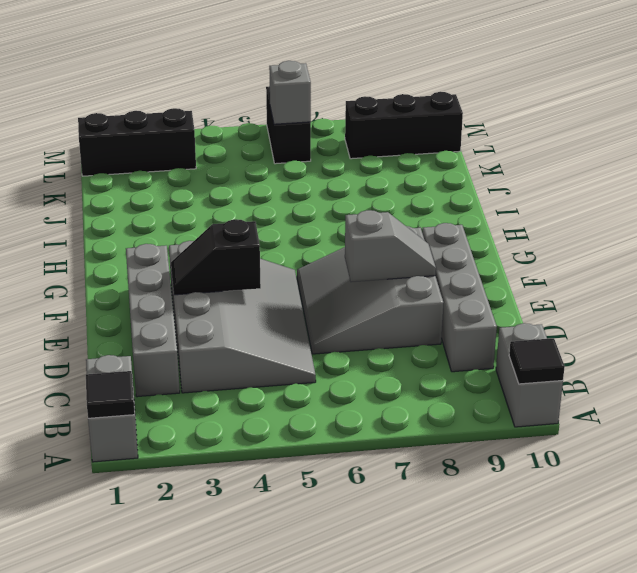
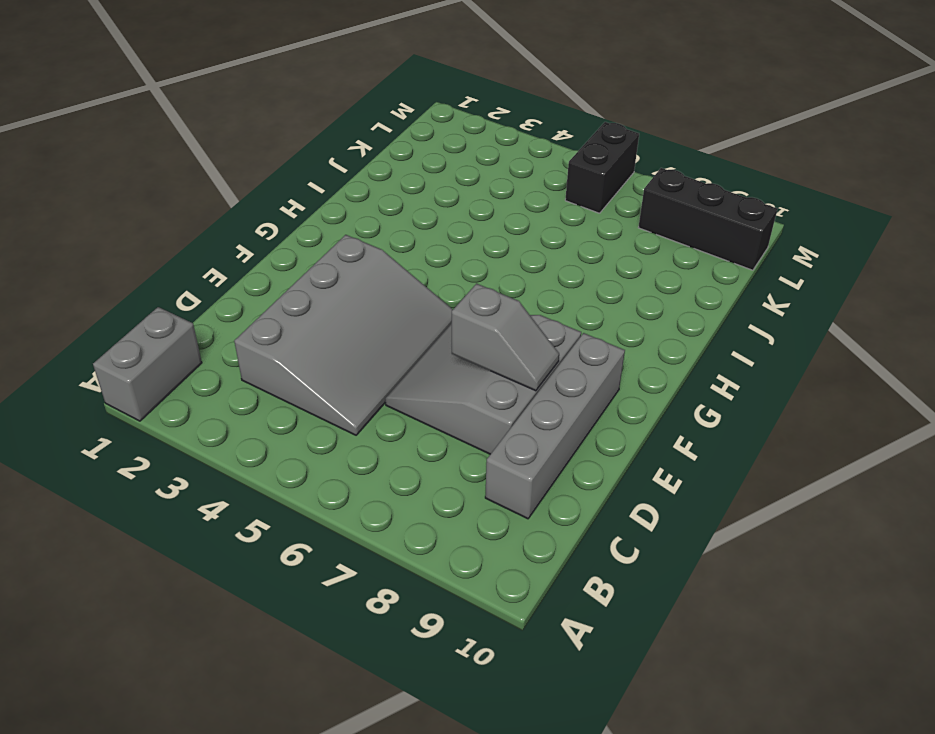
none -> grey 1x2 brick [496,323,563,427]
none -> grey 1x4 brick [126,244,180,397]
none -> black 1x3 brick [78,108,196,176]

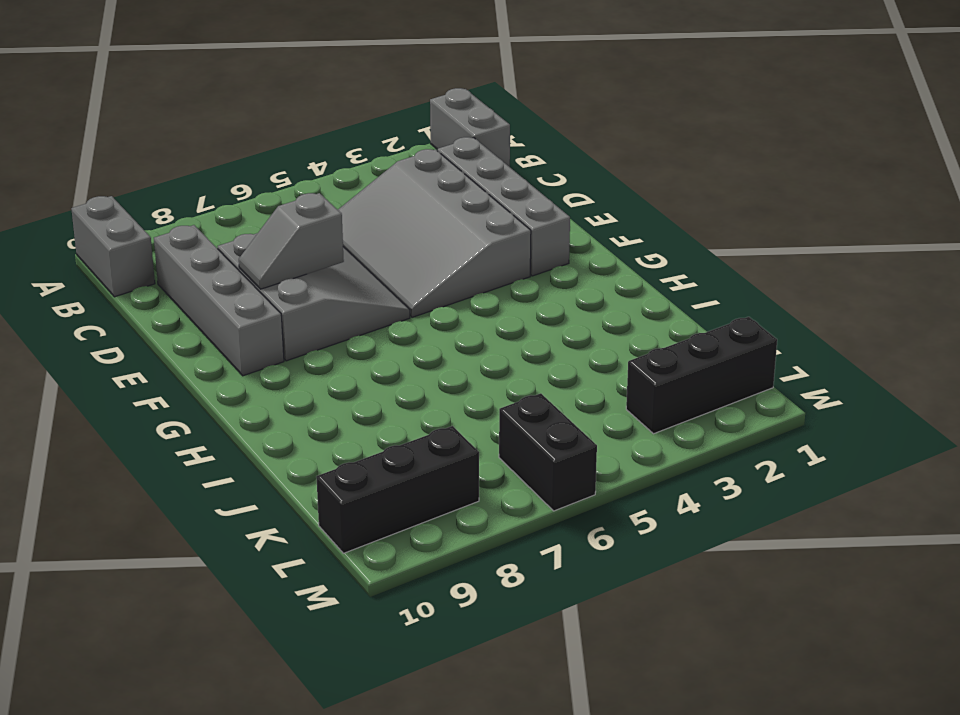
none -> black 1x1 tile [86,371,135,418]
none -> black 1x1 tile [509,338,565,384]
none -> black 1x2 slope [171,219,261,295]

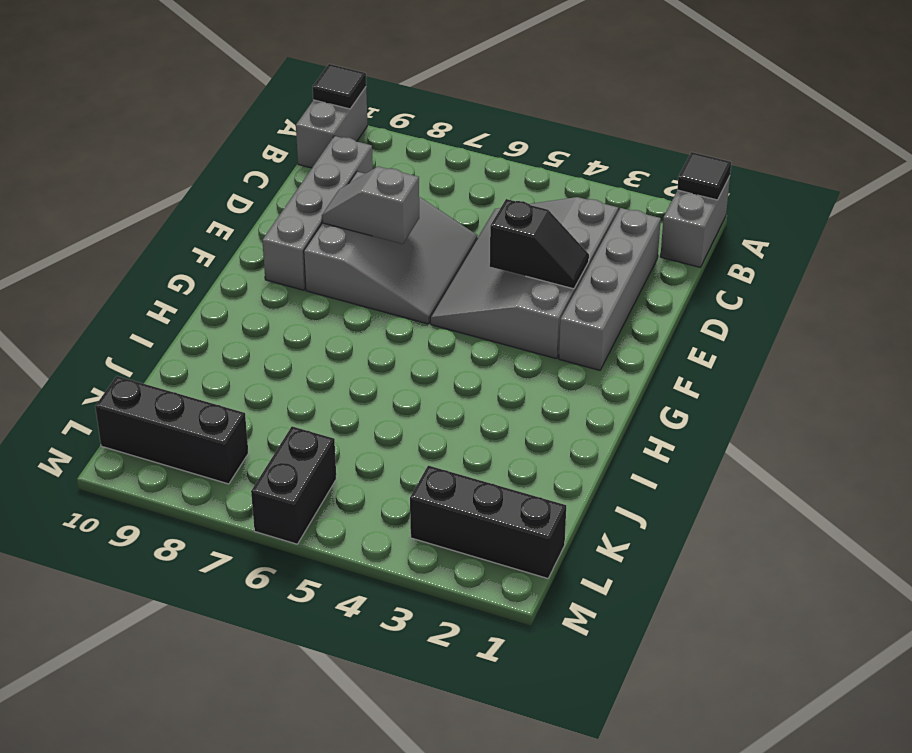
none -> grey 1x1 brick [269,61,311,124]

